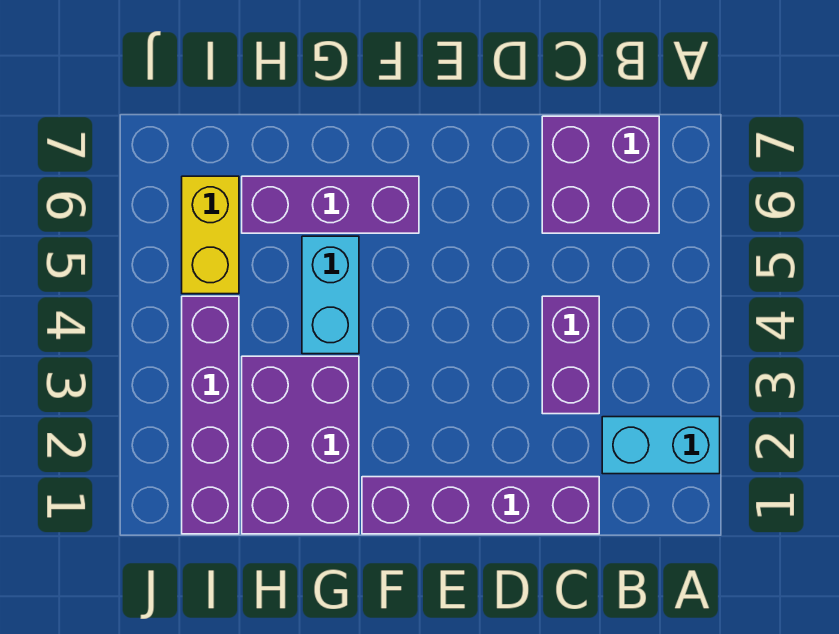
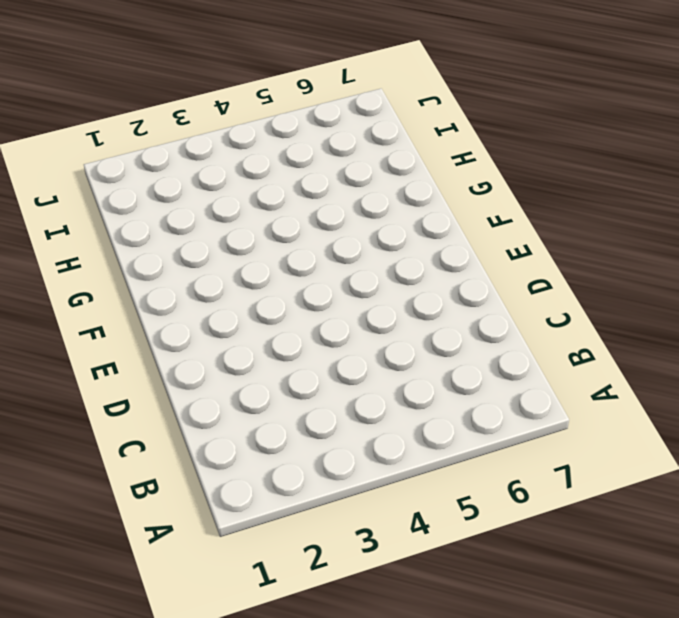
none -> cyan 1x2 brick [602,417,720,474]
none -> purple 2x2 brick [542,116,659,233]

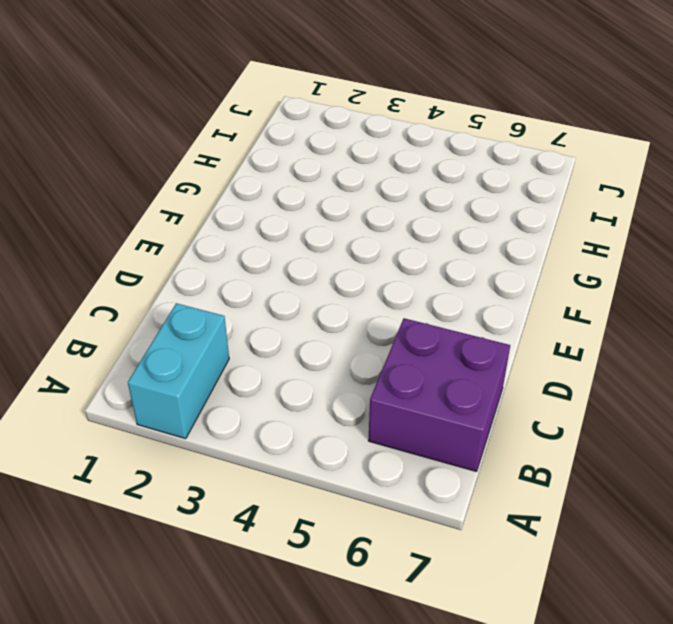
none -> purple 1x4 brick [362,477,599,534]
none -> purple 1x2 brick [542,296,599,414]

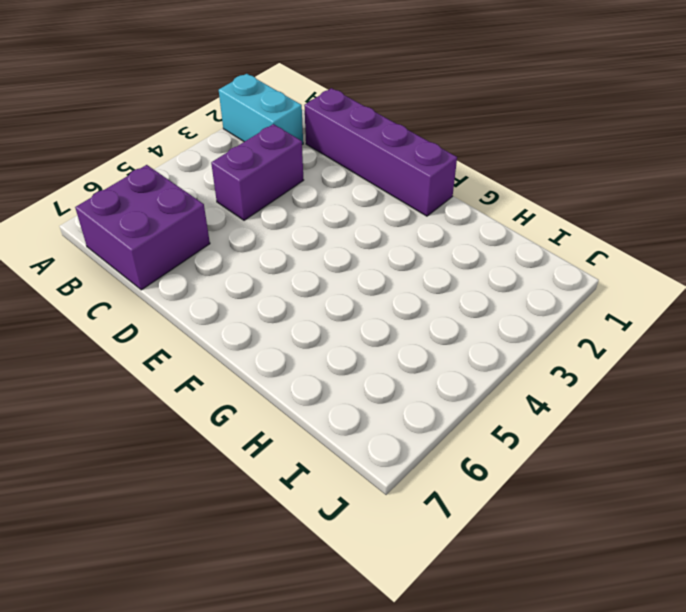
none -> purple 1x3 brick [242,176,419,233]
none -> purple 2x3 brick [242,356,359,534]

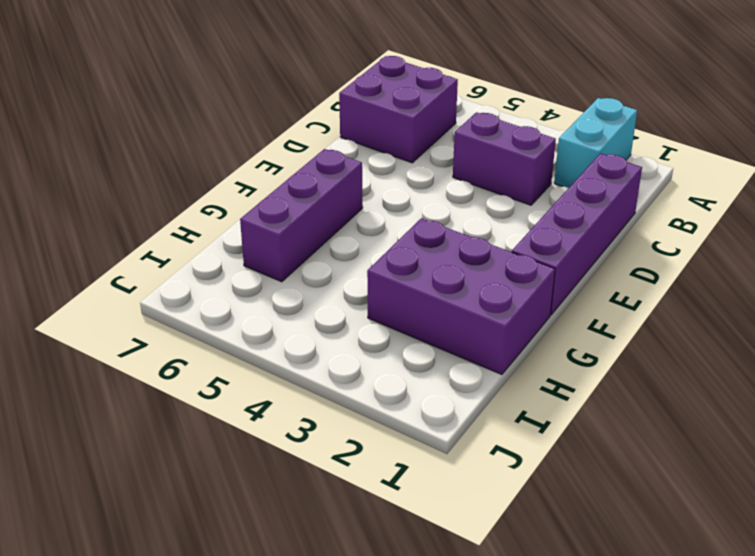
none -> cyan 1x2 brick [302,236,359,354]
none -> purple 1x4 brick [182,296,239,534]

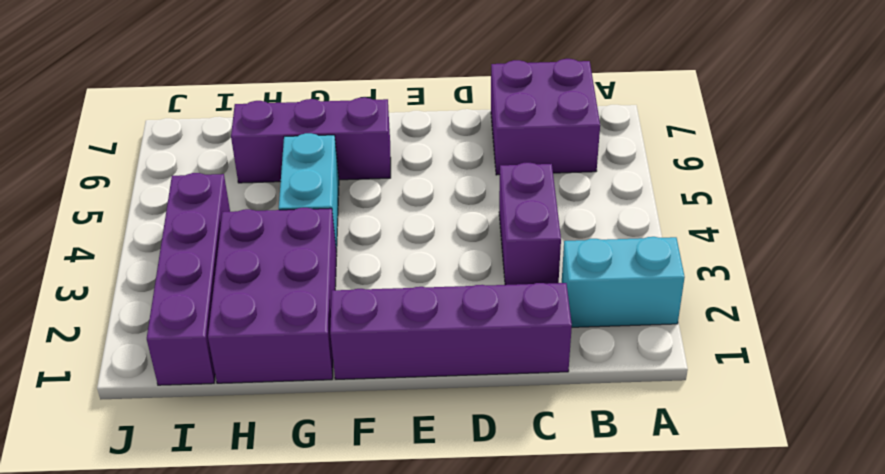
none -> yellow 1x2 brick [182,176,239,294]

